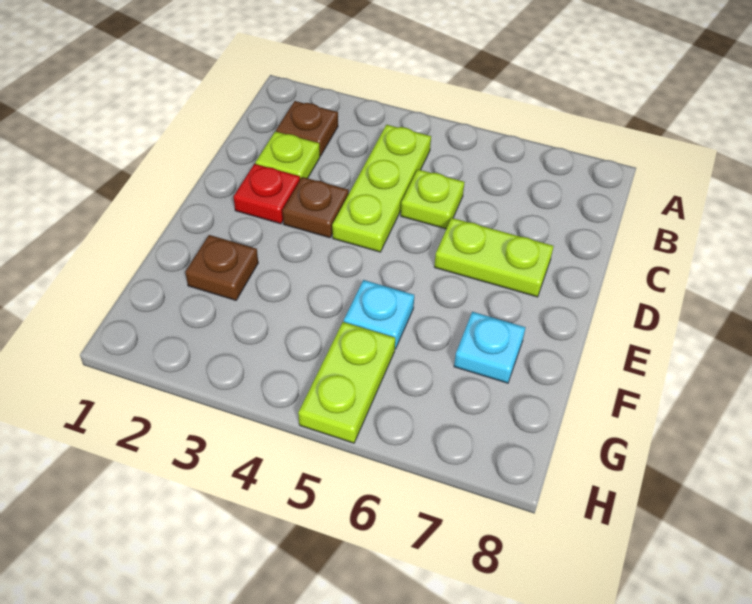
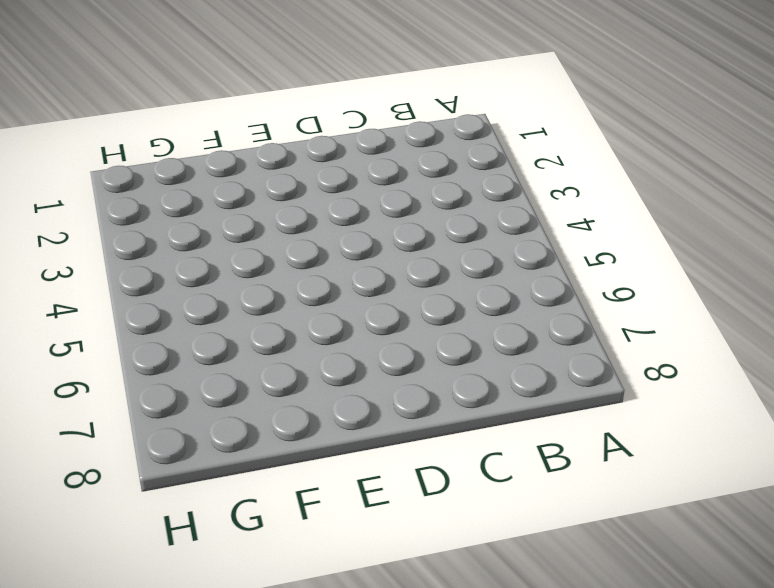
none -> brown 1x1 plate [276,101,338,156]
none -> lime 1x3 plate [332,125,431,252]

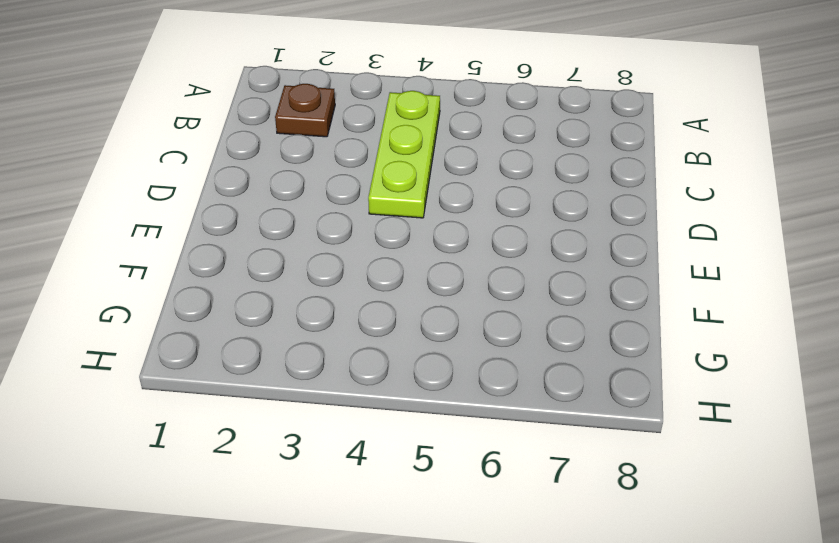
none -> lime 1x1 plate [255,132,320,180]
none -> lime 1x1 plate [401,169,464,229]

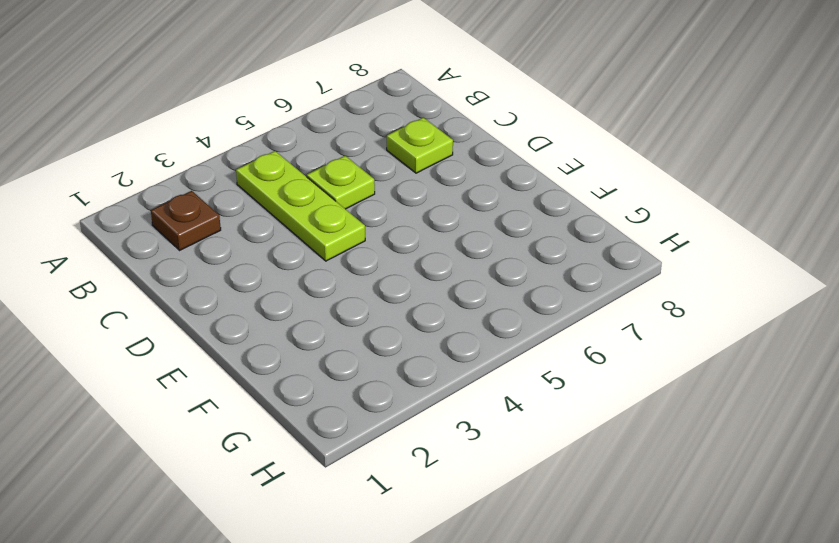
lime 1x1 plate [387,118,453,173] -> lime 1x1 plate moved to [255,132,320,180]
none -> red 1x1 plate [234,164,300,224]
none -> brown 1x1 plate [282,177,349,238]

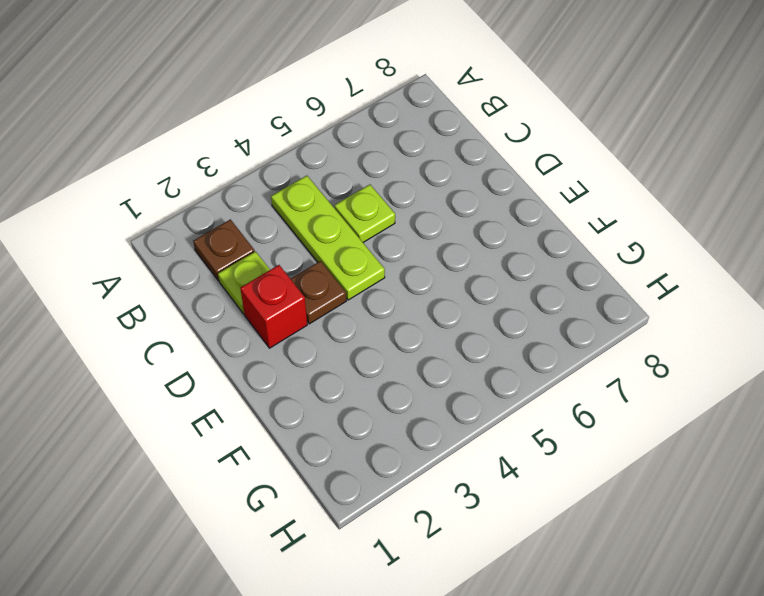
red 1x1 brick [240,265,307,348] -> red 1x1 plate [234,164,300,224]
none -> lime 1x2 plate [434,218,554,297]
none -> brown 1x1 plate [185,235,258,300]

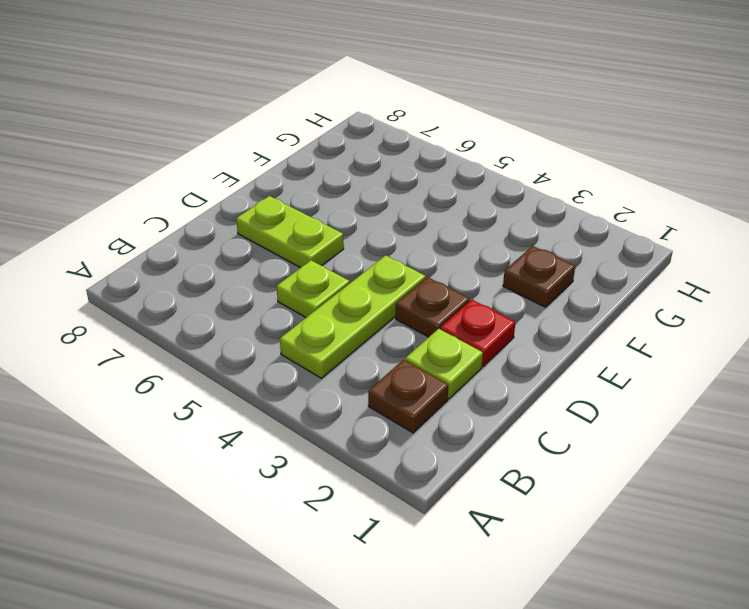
none -> cyan 1x1 plate [344,280,414,349]
none -> cyan 1x1 plate [454,312,526,383]

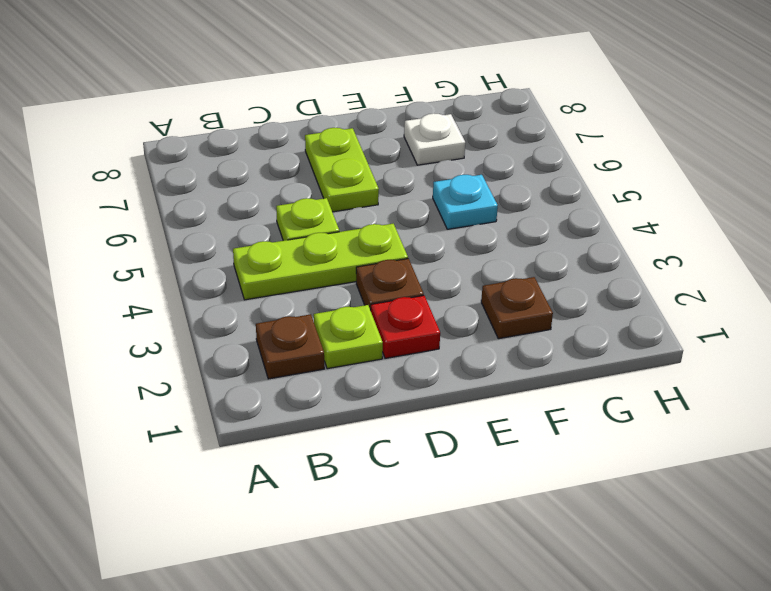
white 1x1 plate [404,113,465,165] -> cyan 1x1 plate [454,312,526,383]
none -> lime 1x2 plate [298,322,395,443]

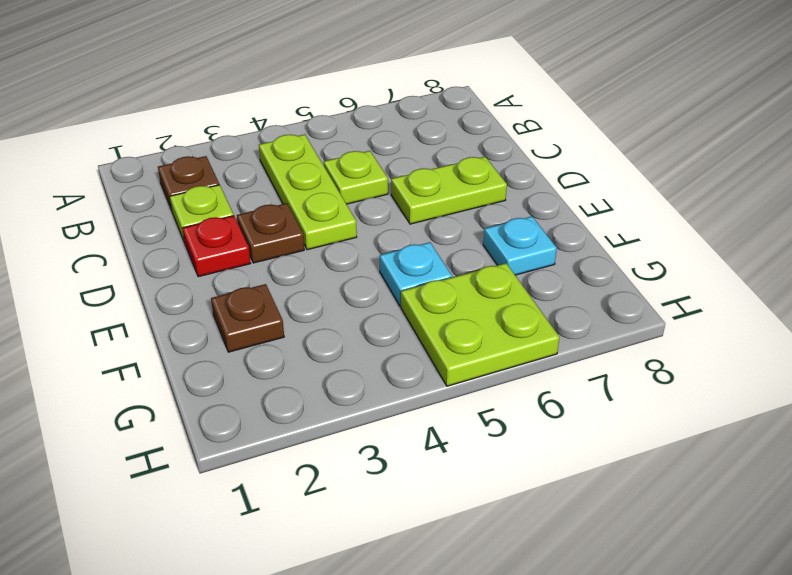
lime 2x2 plate [401,263,559,386] -> lime 1x2 plate [298,322,395,443]

